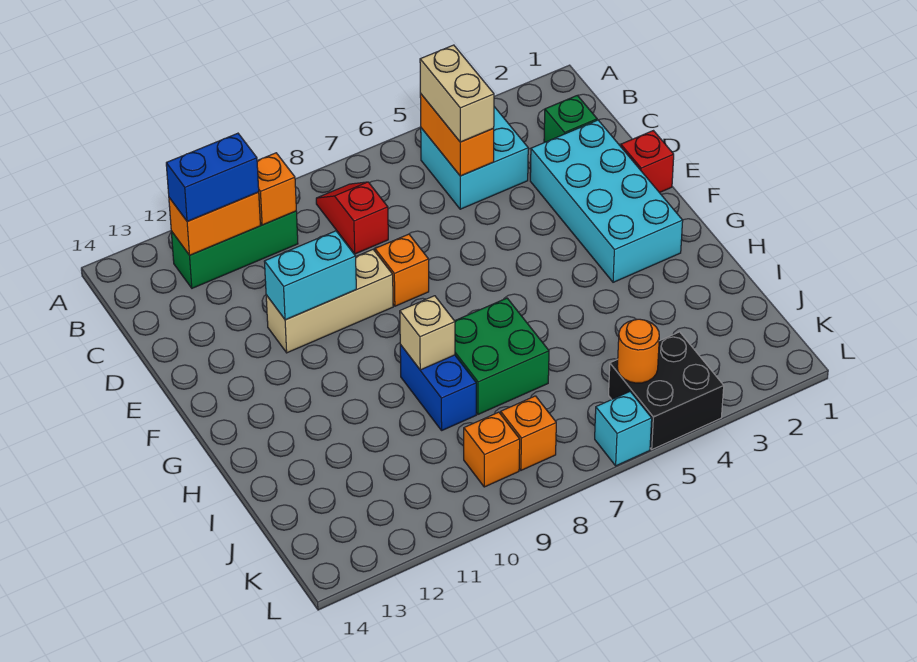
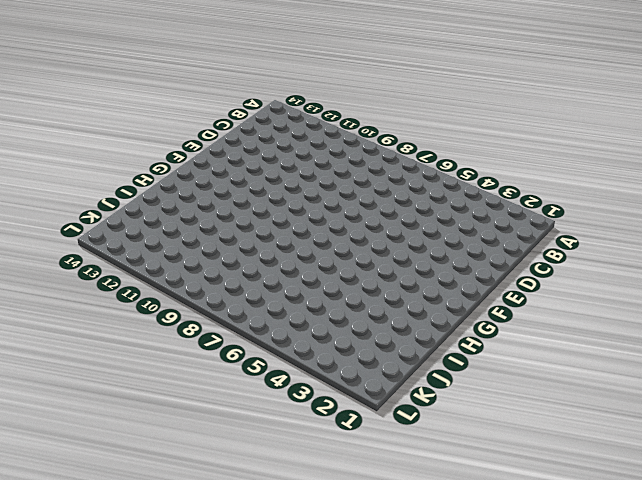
none -> cyan 2x2 brick [421,107,528,209]
none -> red 1x2 slope [316,182,388,254]
none -> green 1x3 brick [171,211,298,288]

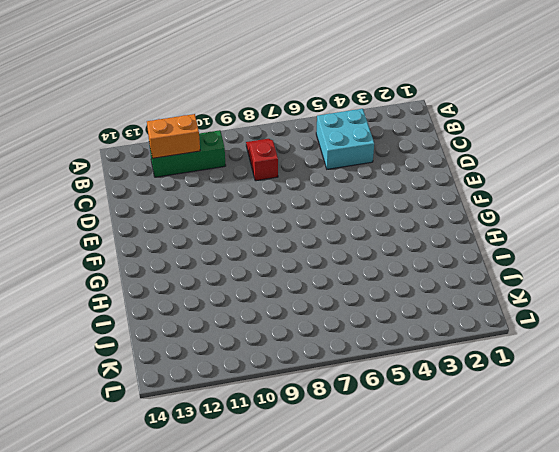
none -> green 1x1 brick [544,95,597,142]
none -> cyan 2x4 brick [530,120,683,282]
none -> red 1x1 brick [621,131,674,193]

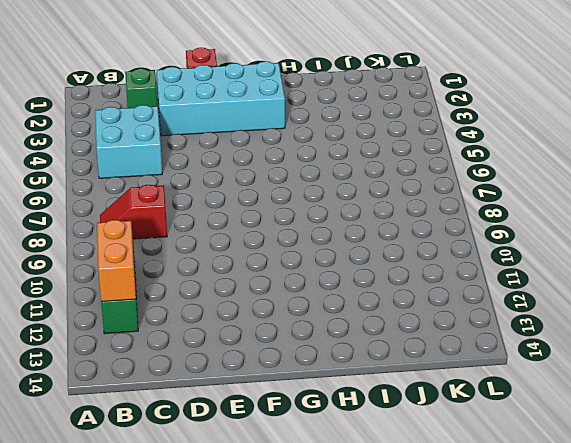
none -> orange 1x1 brick [375,234,429,306]
none -> tan 1x3 brick [266,250,393,353]
none -> green 2x2 brick [455,298,549,414]

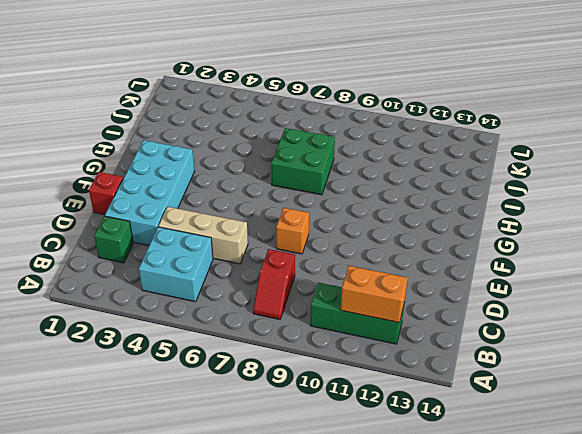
tan 1x3 brick [158,207,248,264] -> tan 1x3 brick moved to [266,250,393,353]
none -> blue 1x2 brick [400,345,476,430]
none -> black 2x2 brick [609,332,724,449]
none -> orange 1x1 brick [501,396,556,470]

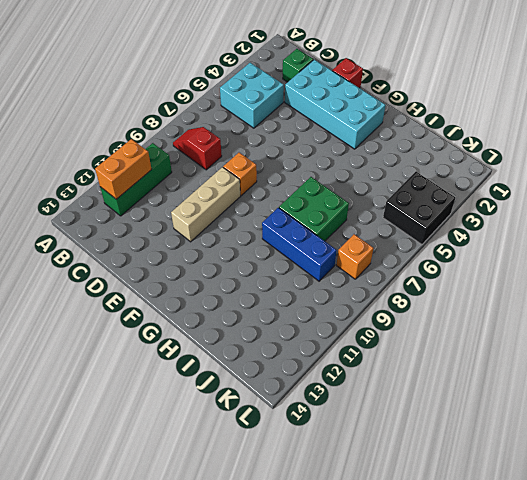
blue 1x3 brick [262,208,337,281] -> blue 1x2 brick [400,345,476,430]
none -> orange 1x1 brick [464,412,520,487]
none -> cyan 1x1 brick [595,392,652,466]
none -> orange 1x2 brick [420,94,494,176]

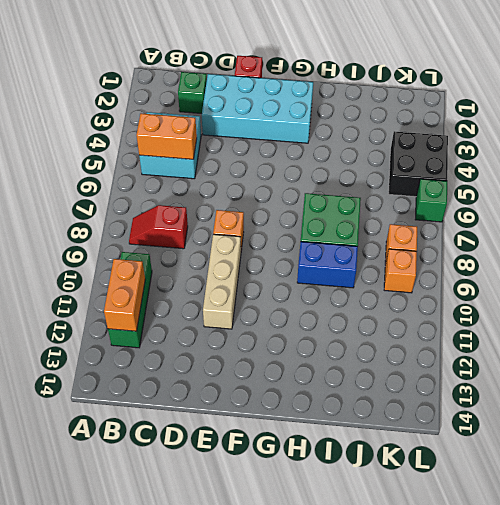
green 1x1 brick [415,179,447,222] -> cyan 1x1 brick [595,392,652,466]
none -> orange 1x1 brick [257,153,296,225]
none -> cyan 1x2 brick [264,231,356,320]
none -> tan 1x1 brick [400,296,455,370]

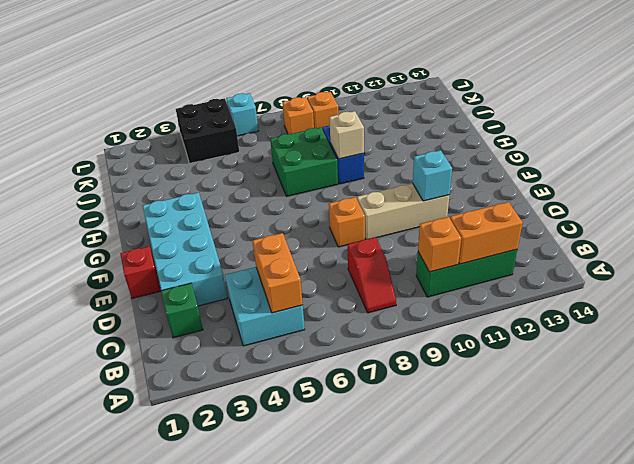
cyan 1x1 brick [413,150,452,201] -> cyan 1x2 brick [264,231,356,320]
none -> orange 1x1 round brick [617,319,659,383]
none -> tan 1x2 brick [420,45,494,142]
none -> blue 1x2 brick [166,133,259,222]

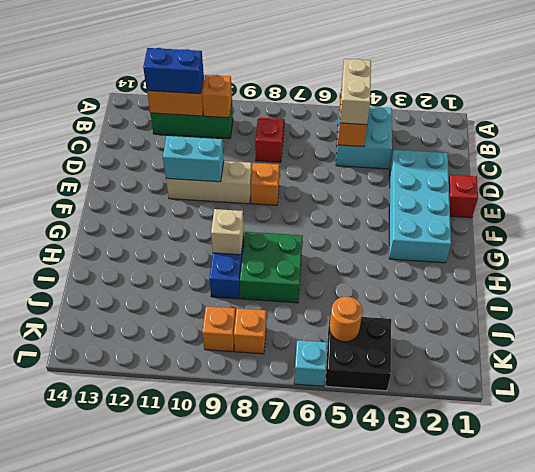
none -> green 1x1 brick [544,95,597,142]

